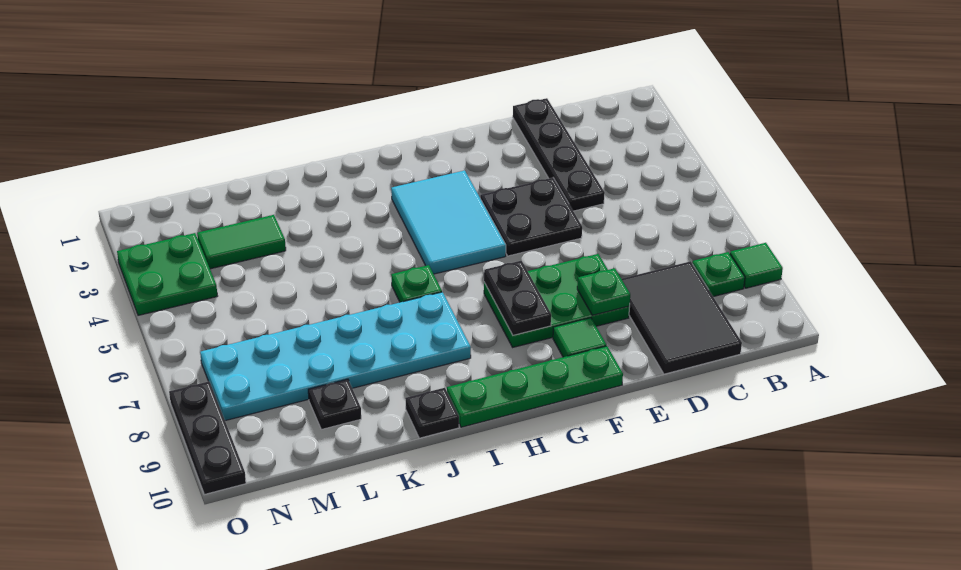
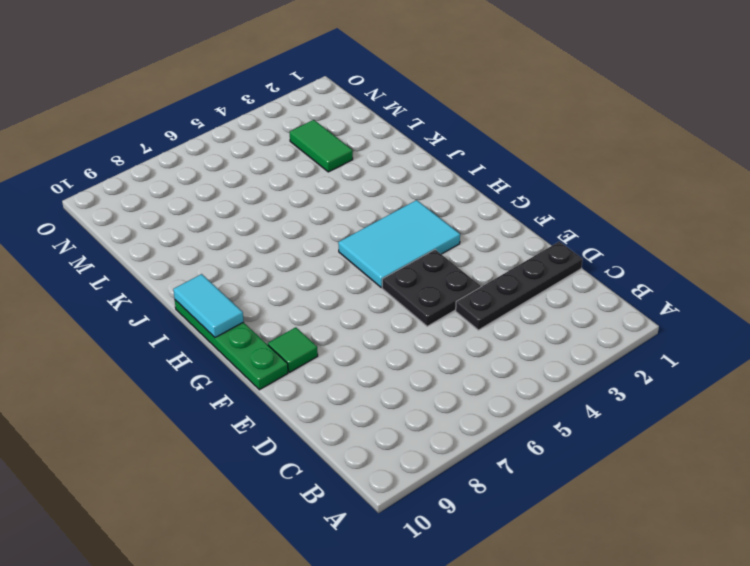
cyan 1x2 tile [173,274,244,337] -> none
none -> green 1x1 tile [730,243,783,288]
none -> green 1x1 plate [692,252,745,297]
none -> black 2x3 tile [622,261,742,374]

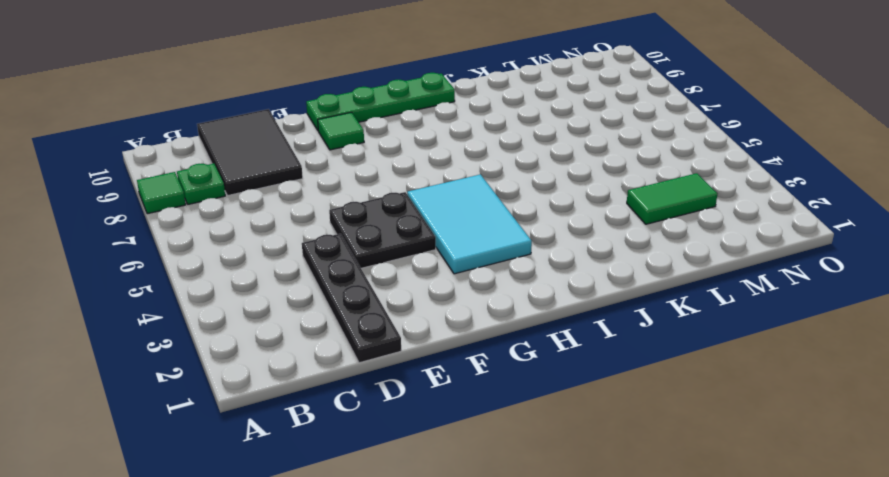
none -> green 2x3 plate [484,254,630,347]
none -> green 1x1 plate [391,265,442,302]
none -> cyan 2x6 plate [200,292,471,421]

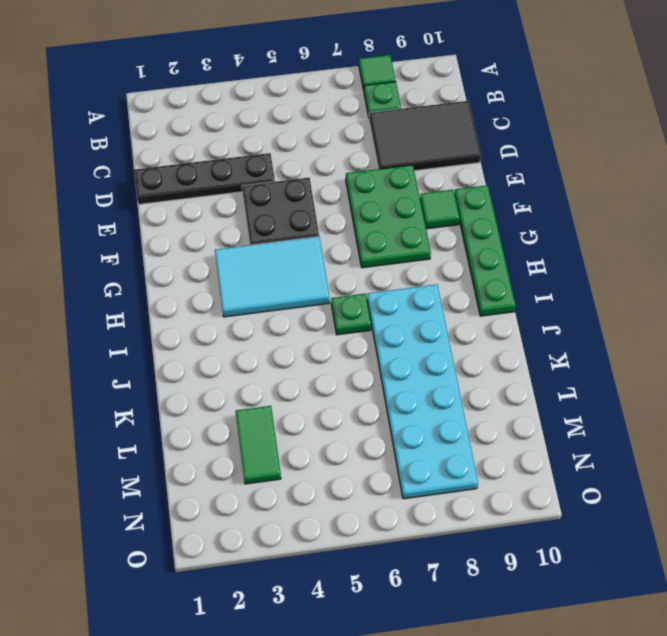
none -> black 1x1 plate [405,388,459,438]
none -> black 1x1 plate [308,379,361,429]
none -> green 2x2 plate [117,233,217,315]

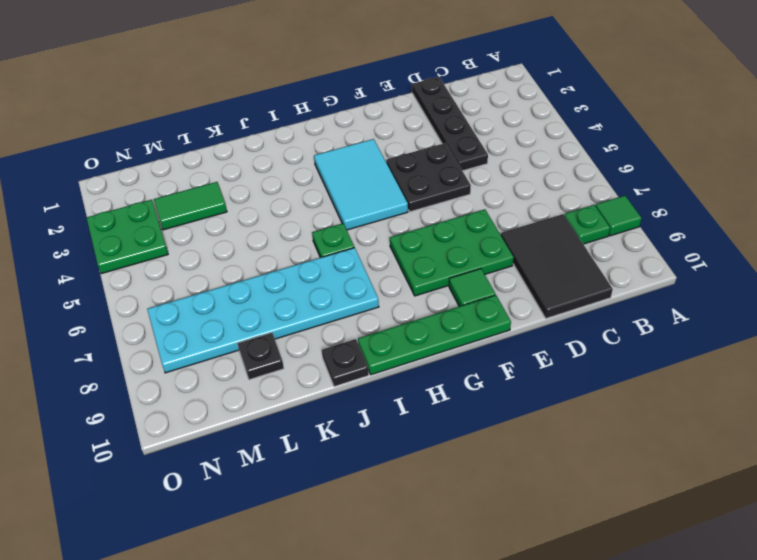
none -> black 1x3 plate [169,381,246,494]
none -> green 1x1 plate [577,268,630,315]
none -> black 1x2 plate [484,260,551,335]

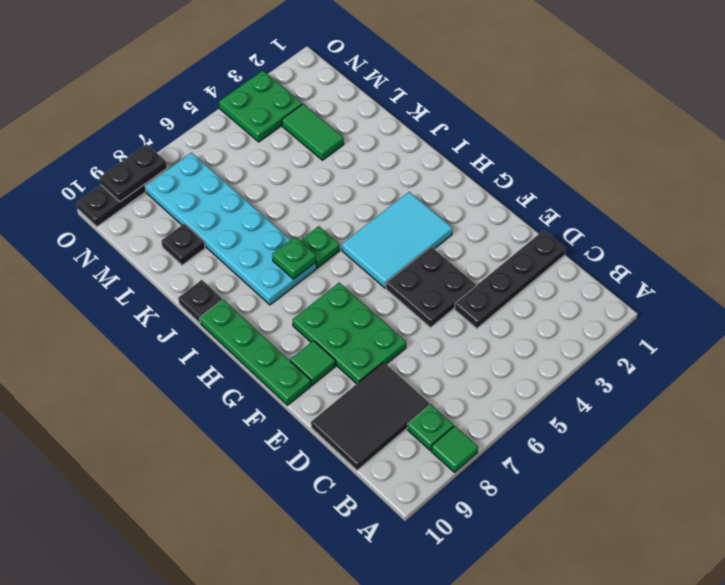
green 1x1 plate [272,237,316,279] -> green 1x1 plate moved to [577,268,630,315]
black 1x2 plate [100,144,167,202] -> black 1x2 plate moved to [484,260,551,335]

